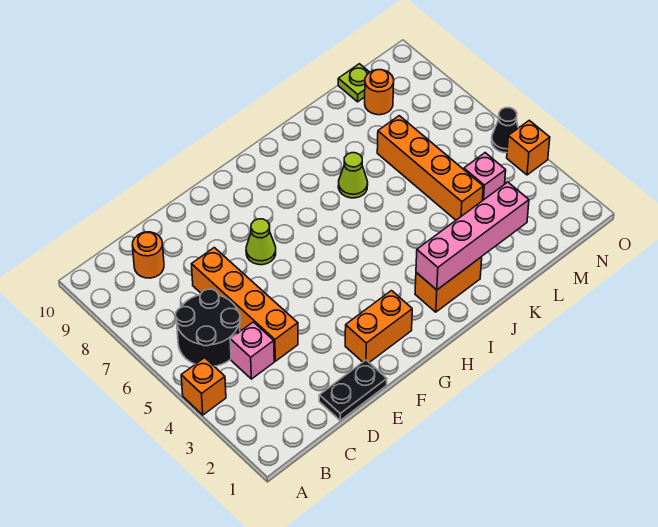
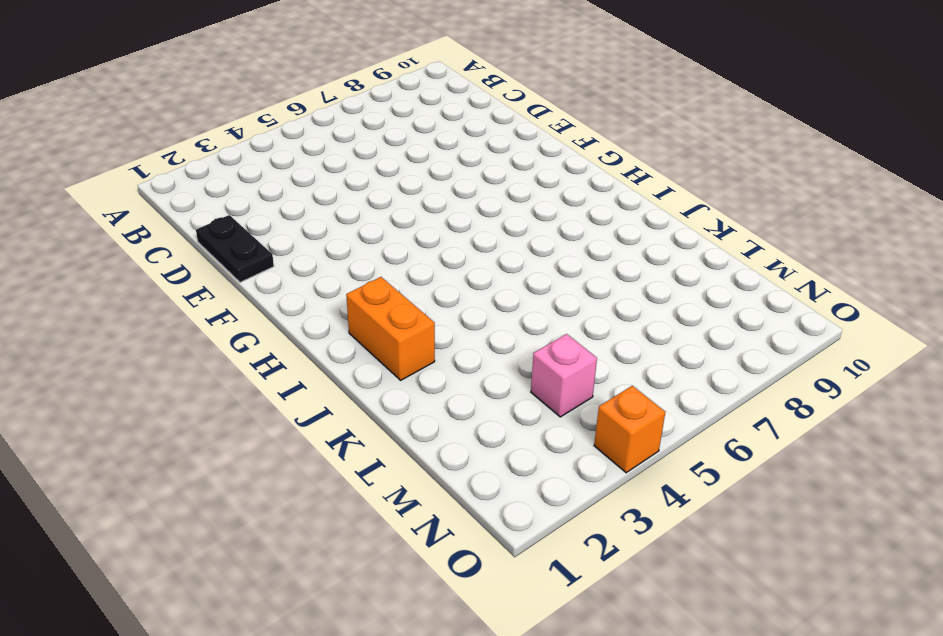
none -> orange 1x1 brick [181,358,226,415]
none -> black 2x2 round brick [176,289,240,366]
none -> pink 1x1 brick [230,322,274,379]

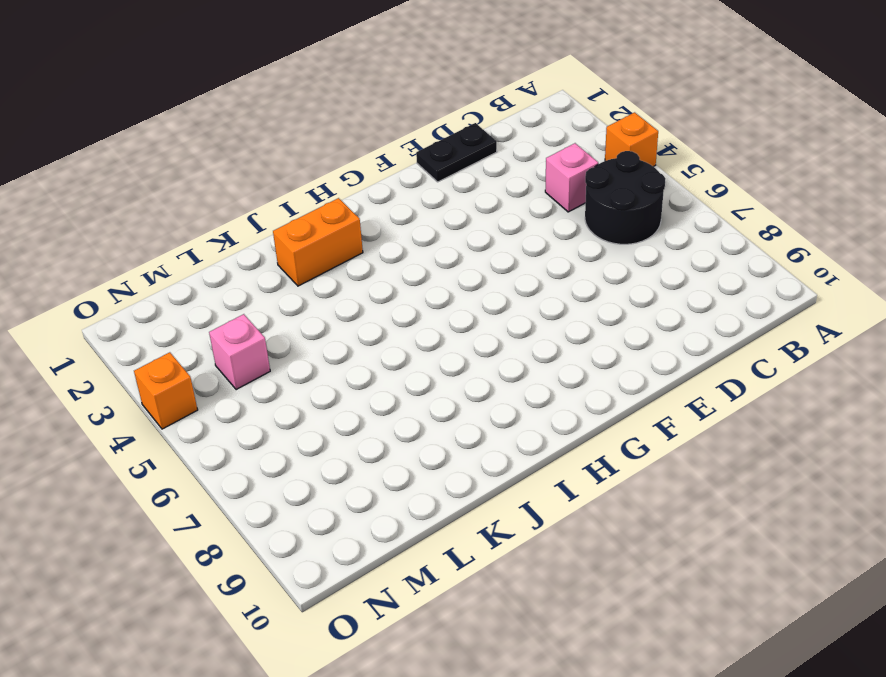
none -> orange 1x1 round brick [132,232,164,278]
none -> orange 1x4 brick [192,248,298,361]
none -> orange 1x2 brick [345,291,412,362]

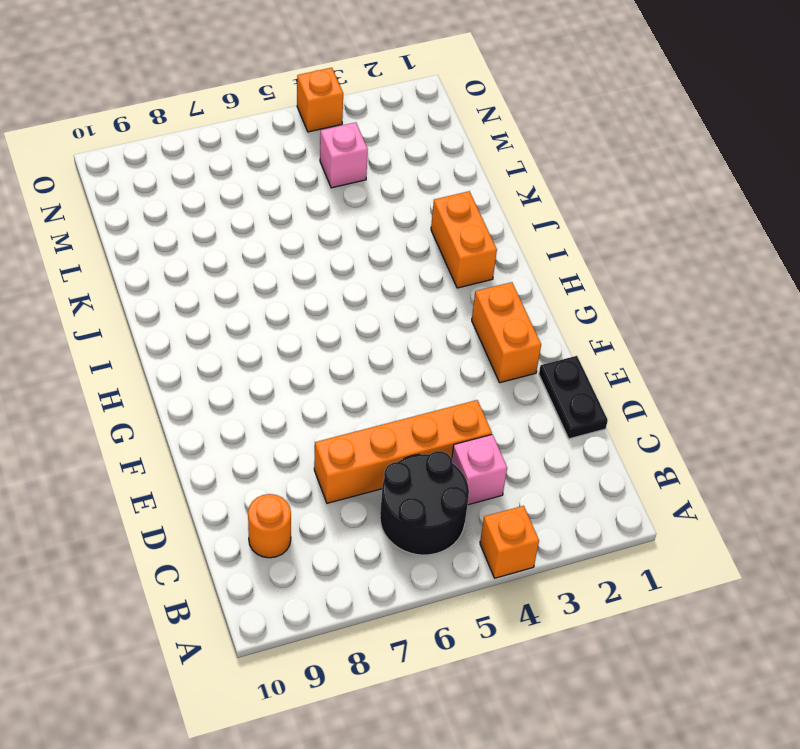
none -> lime 1x1 cone [246,219,276,265]
none -> lime 1x1 cone [338,153,368,198]
none -> orange 1x4 brick [377,116,483,220]

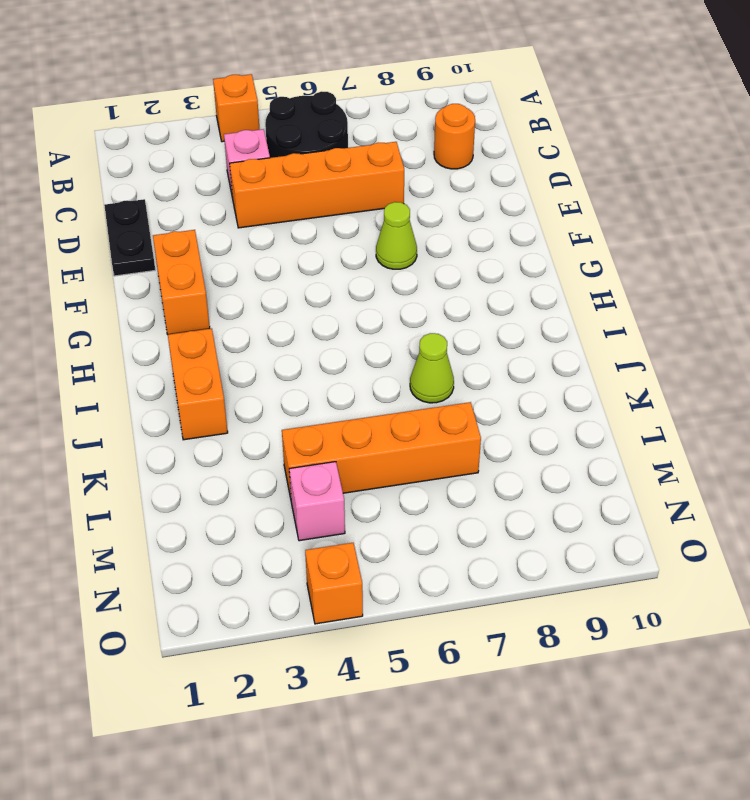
none -> orange 1x1 round brick [365,70,394,115]
none -> lime 1x1 plate [338,64,369,102]
none -> black 1x1 cone [492,108,518,153]

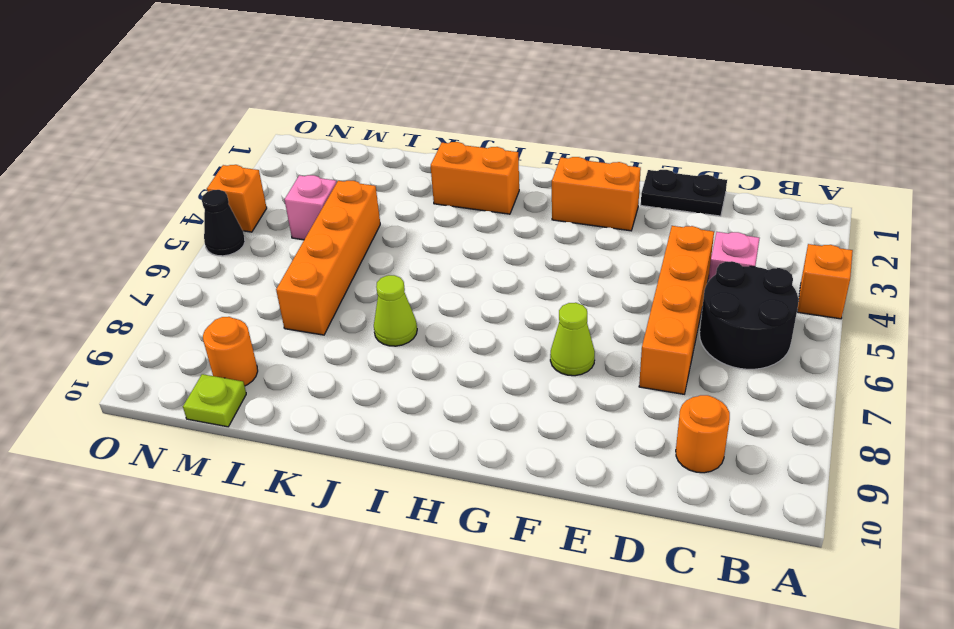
none -> pink 1x4 brick [416,182,529,290]

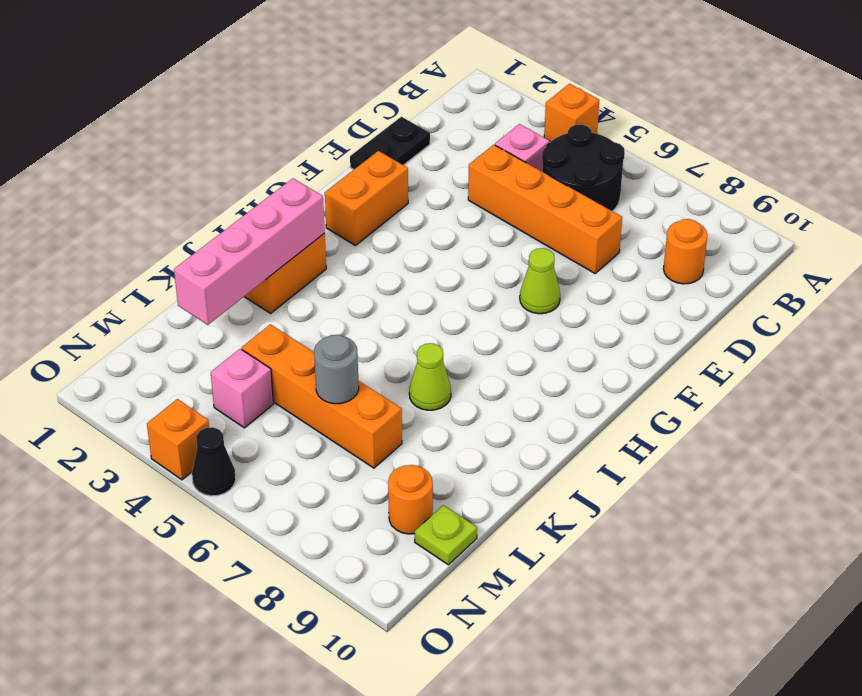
grey 1x1 round brick [314,335,359,404] -> none

